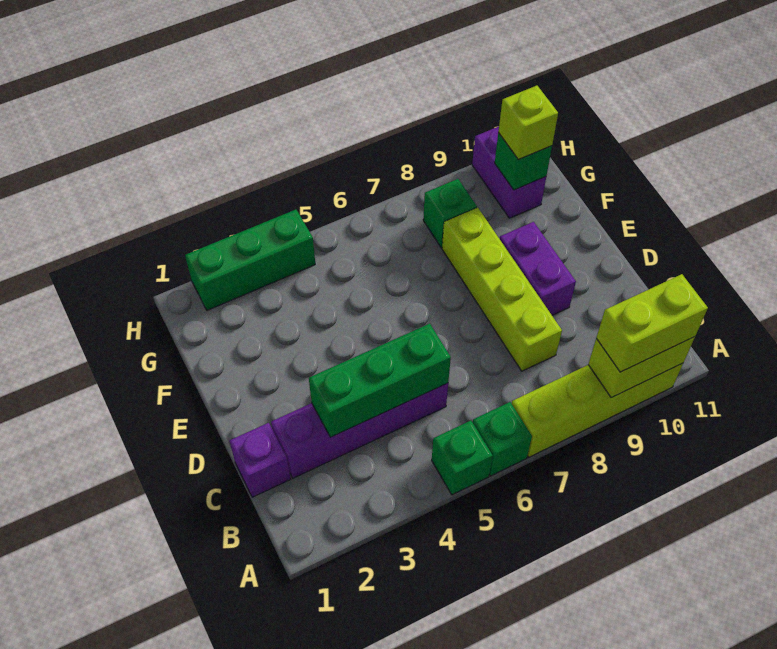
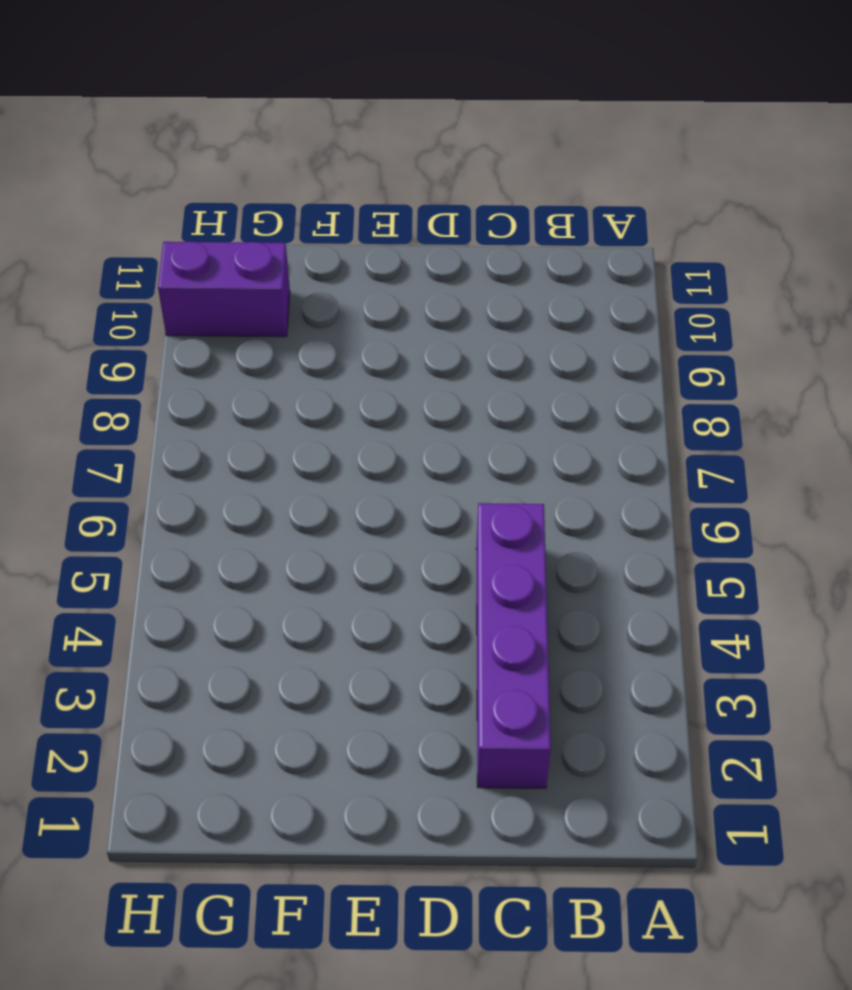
none -> green 1x1 brick [432,421,493,495]
none -> green 1x1 brick [473,402,532,476]
none -> lime 1x4 brick [512,363,683,457]

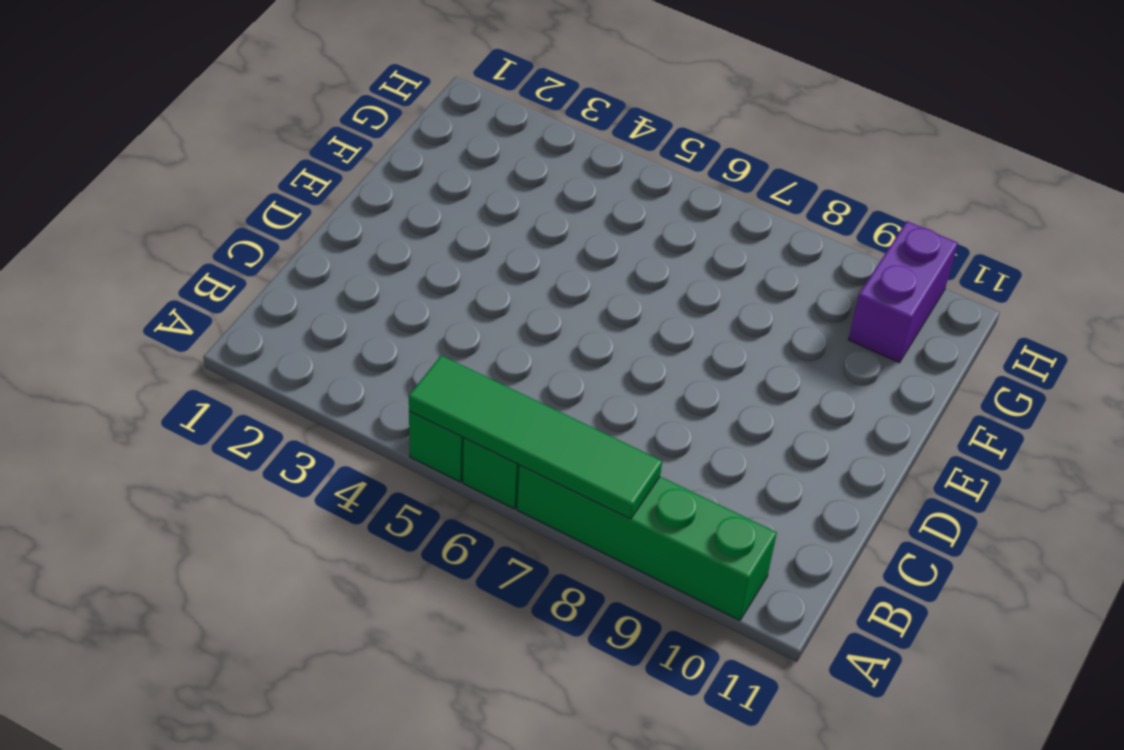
green 1x4 tile [409,355,662,519] -> none
green 1x4 brick [517,465,777,621] -> lime 1x4 brick [512,363,683,457]
none -> purple 1x1 brick [229,423,291,497]
none -> purple 1x4 brick [271,383,448,478]
none -> lime 1x4 brick [442,208,562,371]

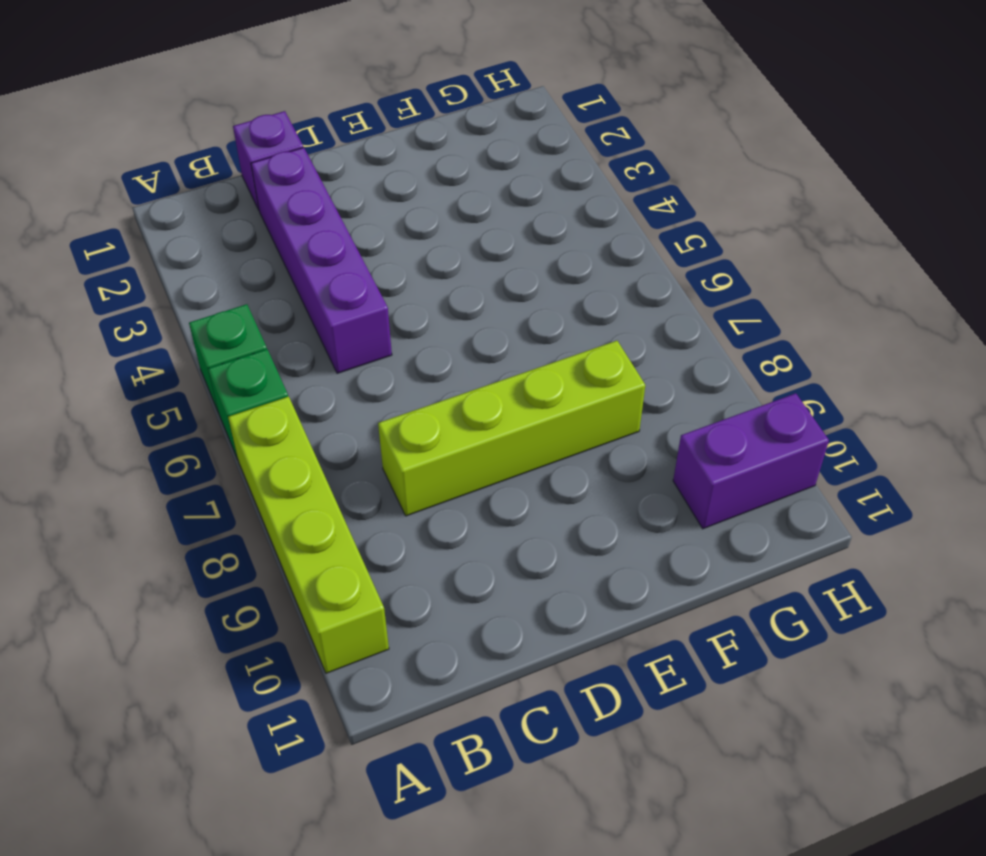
none -> purple 1x2 brick [500,222,576,315]
none -> green 1x1 brick [423,179,477,248]
none -> green 1x3 brick [185,210,315,310]

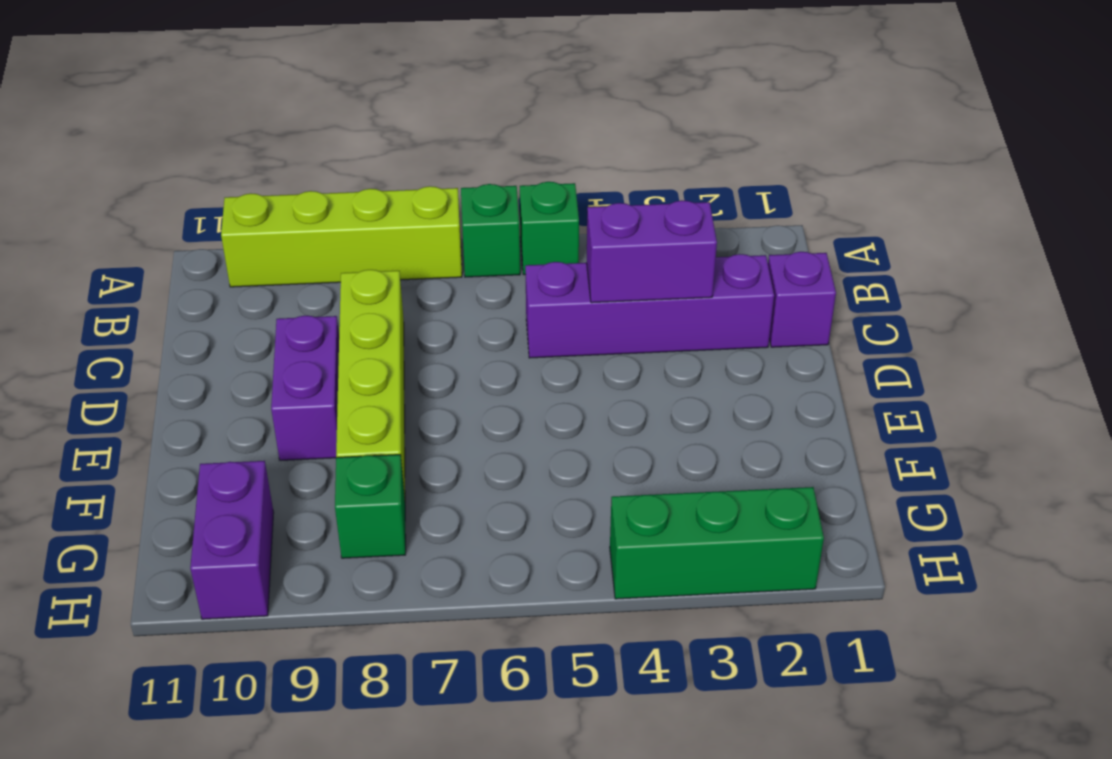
purple 1x2 brick [587,200,717,303] -> green 1x3 brick [309,324,451,437]
none -> lime 1x2 brick [588,337,695,398]
none -> green 1x1 brick [495,133,552,190]
none -> lime 1x2 brick [596,274,708,372]

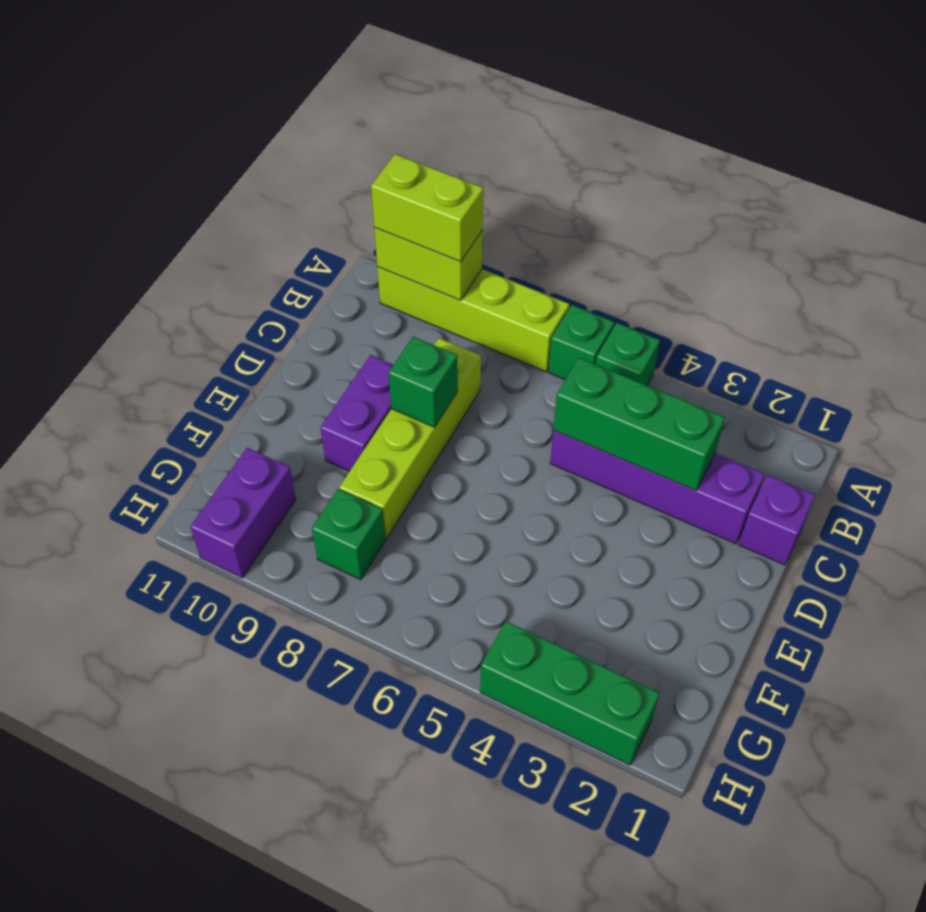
green 1x1 brick [389,337,458,427] -> green 1x1 brick moved to [495,133,552,190]
none -> lime 1x1 brick [498,86,558,160]

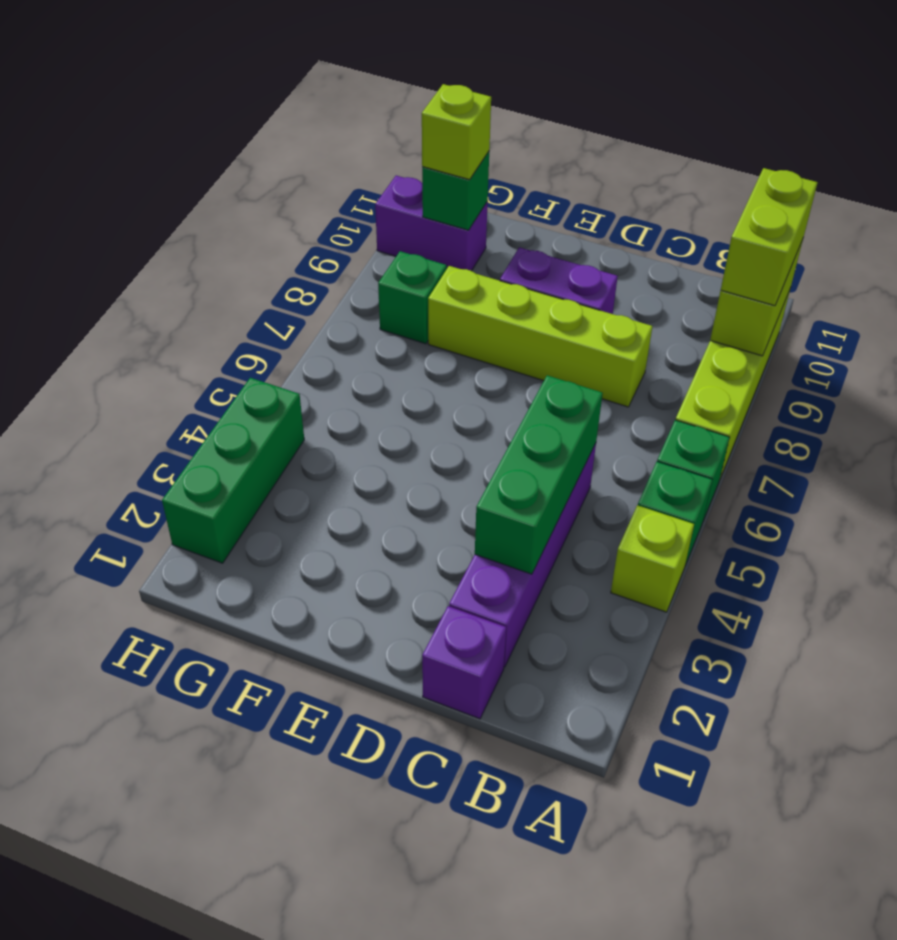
lime 1x1 brick [611,505,694,612] -> none

